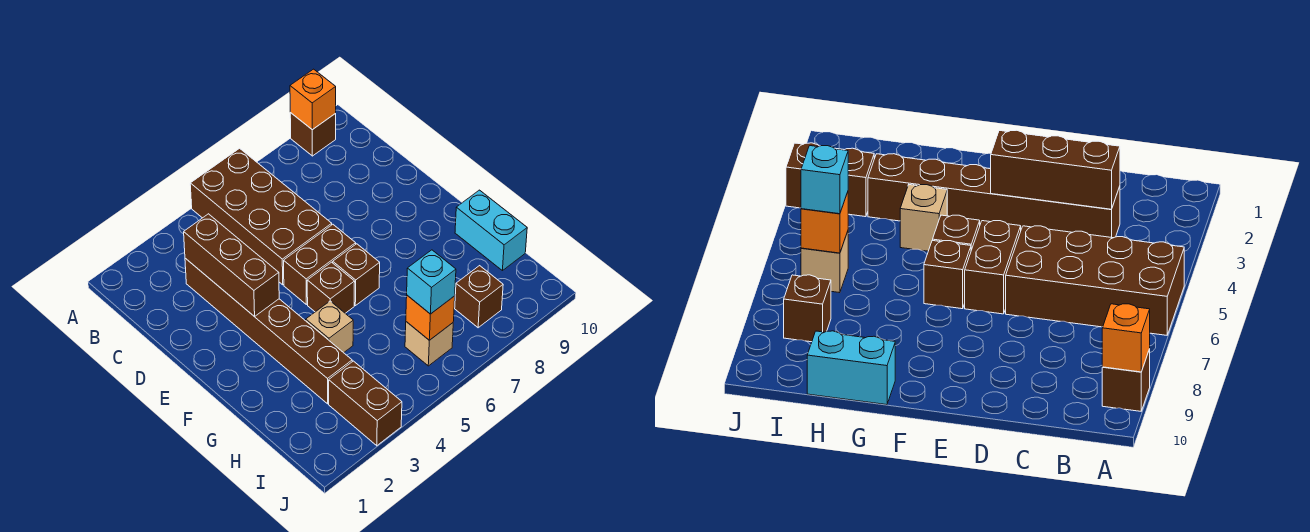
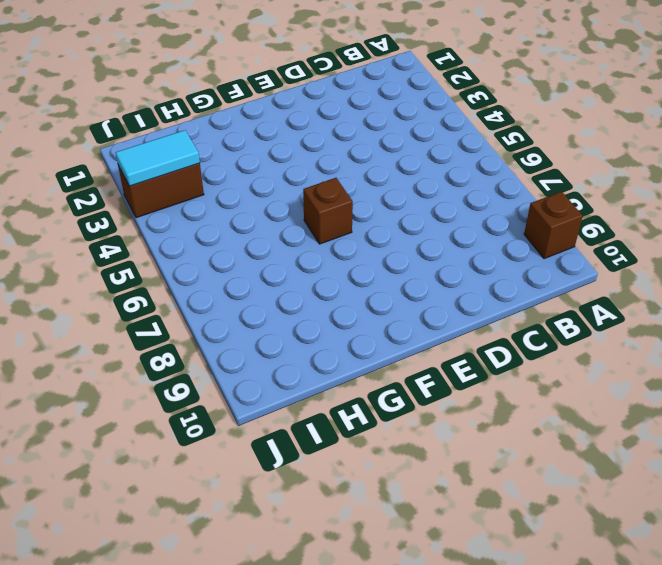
cyan 1x2 tile [115,130,200,186] -> none
none -> brown 2x4 brick [190,148,332,285]
none -> brown 1x6 brick [185,258,352,404]
none -> brown 1x2 brick [284,224,356,304]

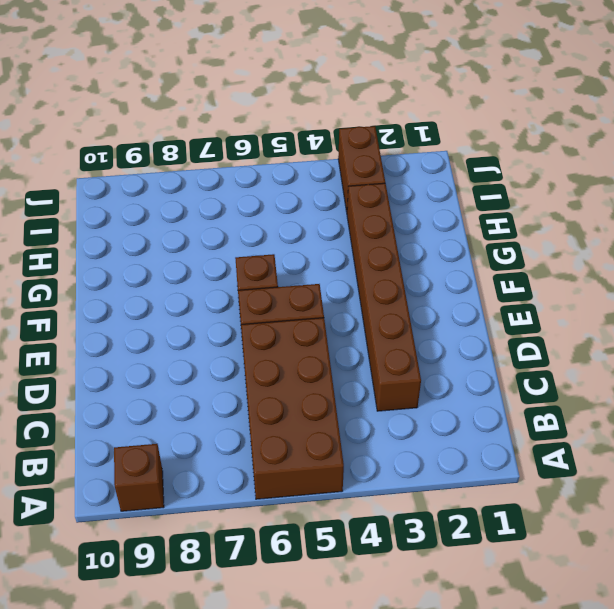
none -> brown 1x1 brick [307,262,355,313]
none -> tan 1x1 brick [306,301,353,353]
none -> cyan 1x2 brick [455,190,527,271]

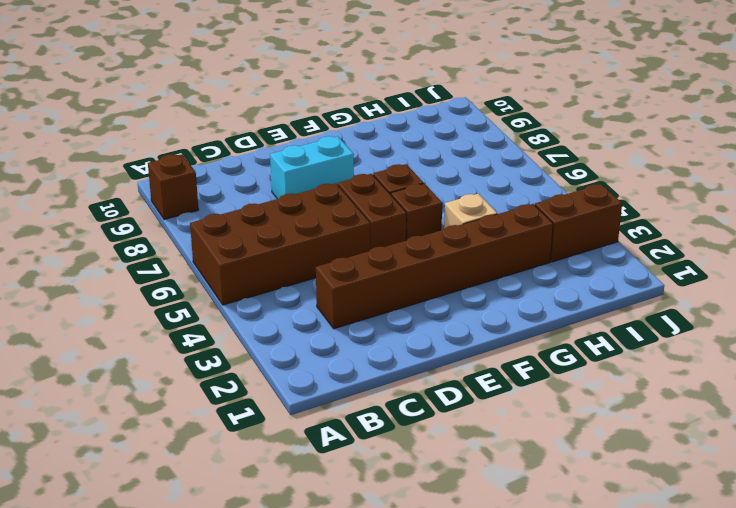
cyan 1x2 brick [270,136,354,199] -> cyan 1x2 brick moved to [455,190,527,271]
none -> tan 1x1 brick [405,322,453,366]
none -> brown 1x1 brick [455,266,503,328]
none -> orange 1x1 brick [290,69,336,130]

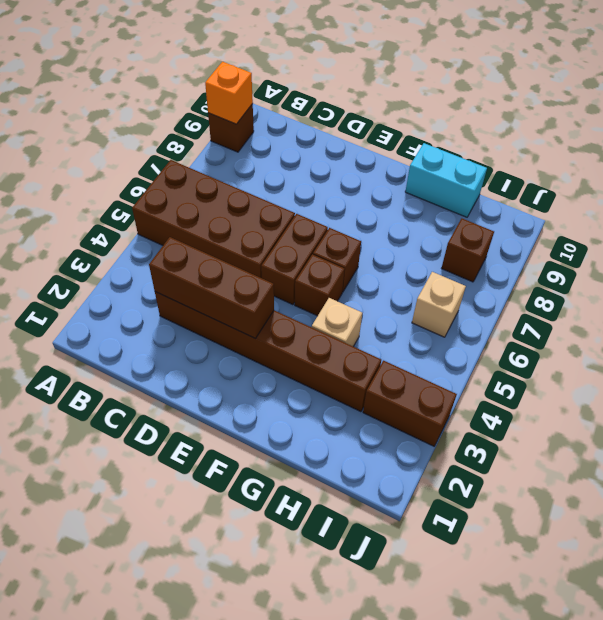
none -> orange 1x1 brick [406,295,455,340]
none -> cyan 1x1 brick [407,250,456,314]

